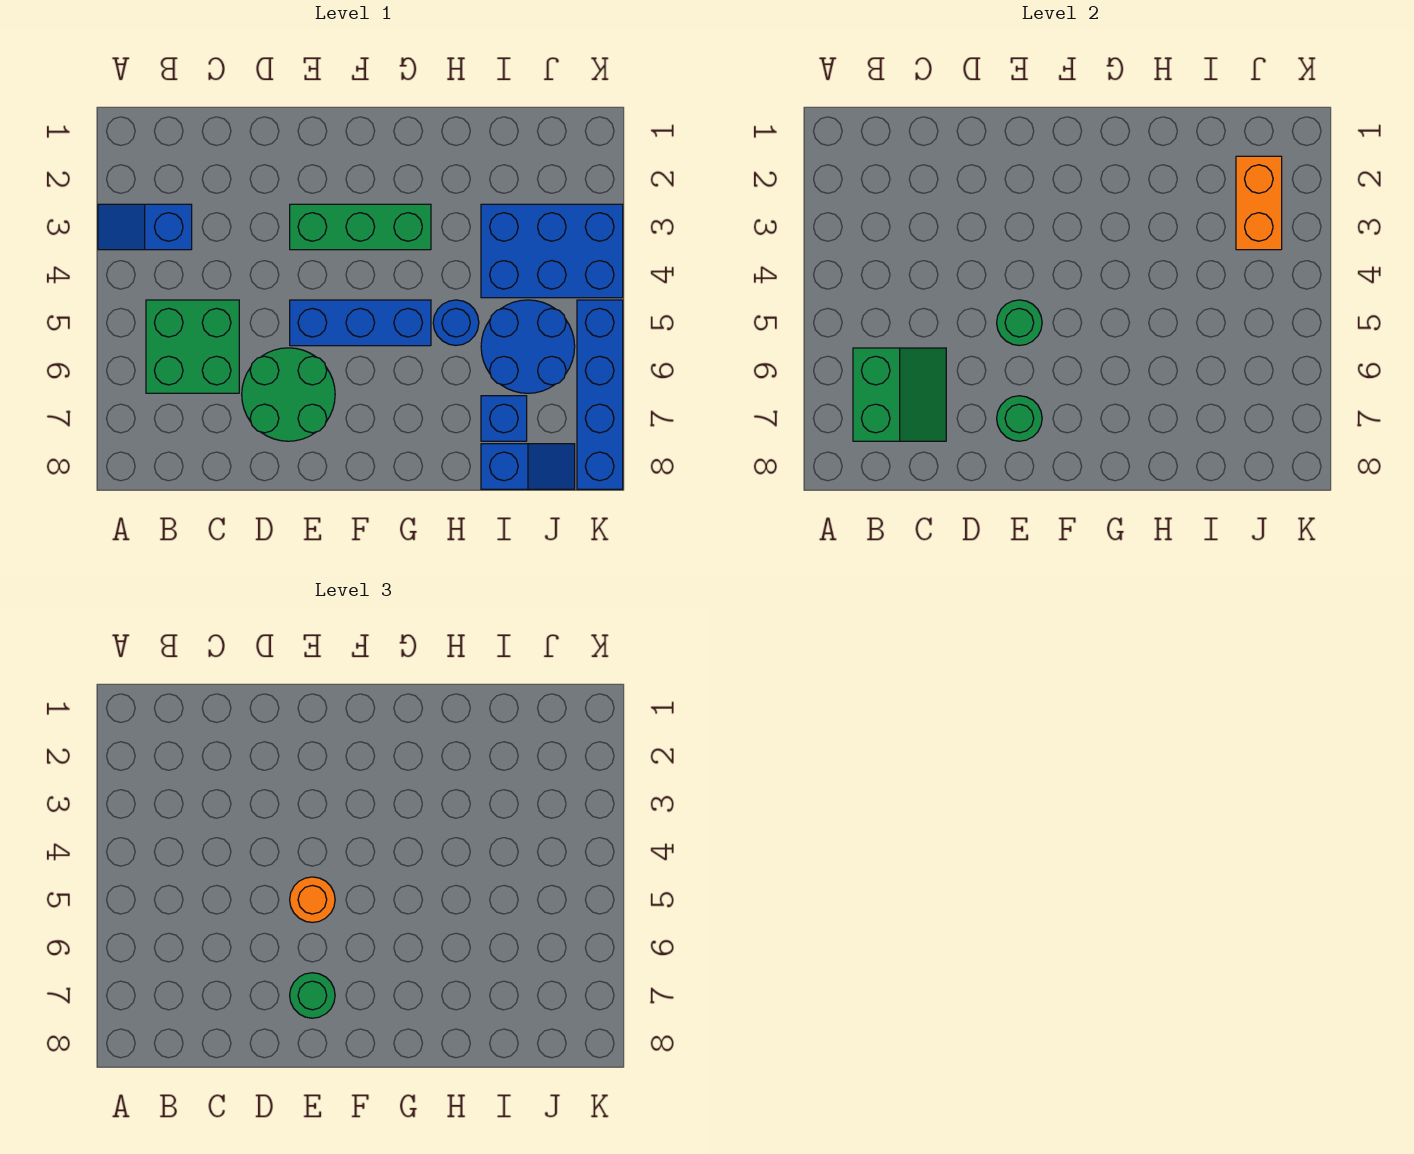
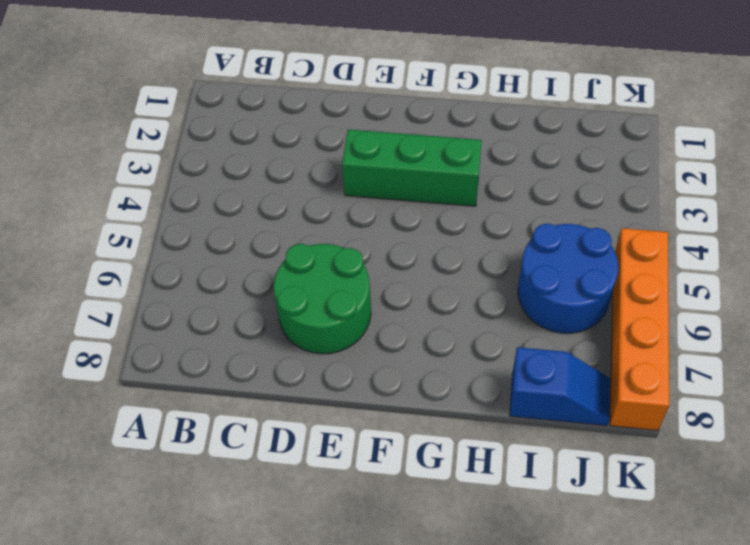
orange 1x4 brick [610,228,669,431] -> blue 1x4 brick [577,300,623,489]
none -> blue 1x2 slope [98,204,192,250]
none -> green 2x2 brick [146,300,239,393]
none -> blue 1x3 brick [290,300,431,346]

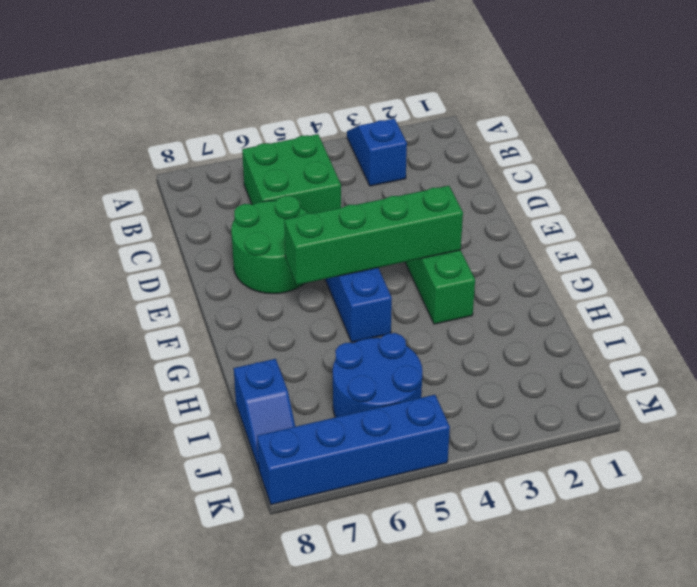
green 1x4 brick [284,186,463,285] -> none
none -> blue 1x1 round brick [433,300,479,345]
none -> blue 2x3 brick [481,204,623,298]
none -> blue 1x1 brick [481,396,527,441]

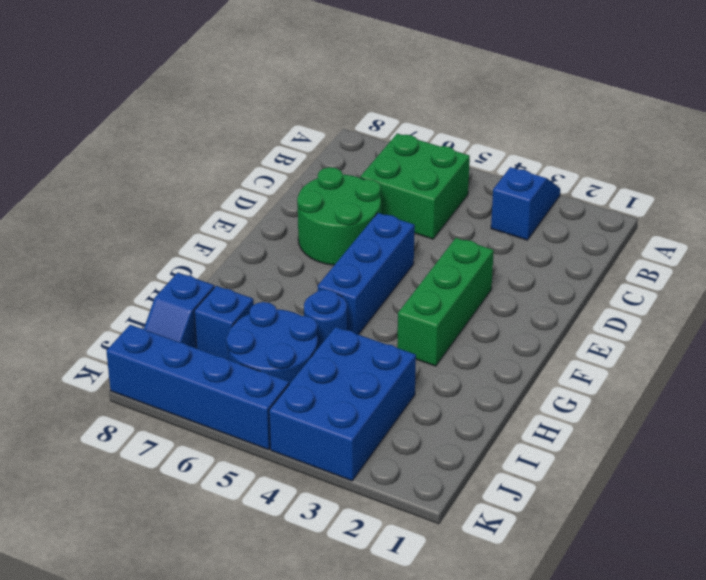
none -> green 2x2 slope [853,348,946,441]
none -> green 1x1 round brick [997,300,1042,346]
none -> green 1x1 round brick [997,396,1042,441]

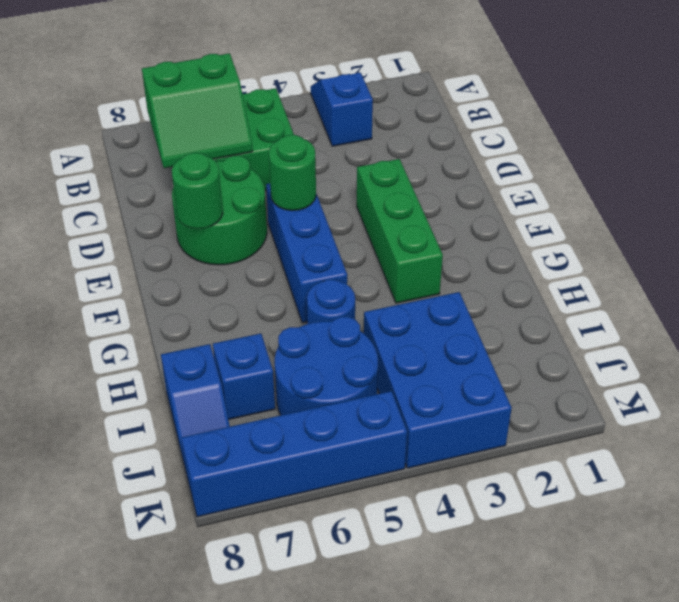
none -> orange 1x2 brick [1236,156,1282,250]
none -> orange 1x1 round brick [290,877,335,923]
none -> green 1x1 round brick [290,973,335,1018]

